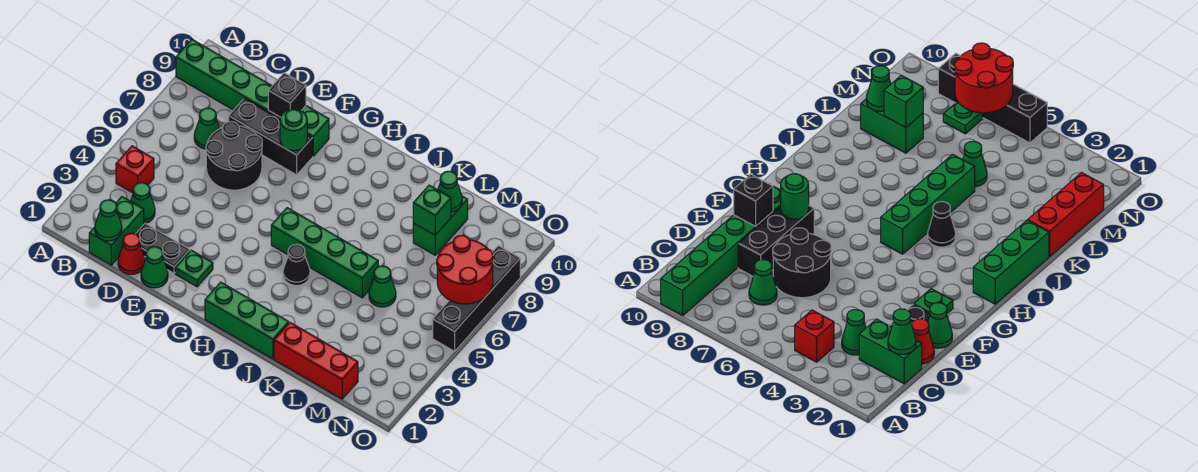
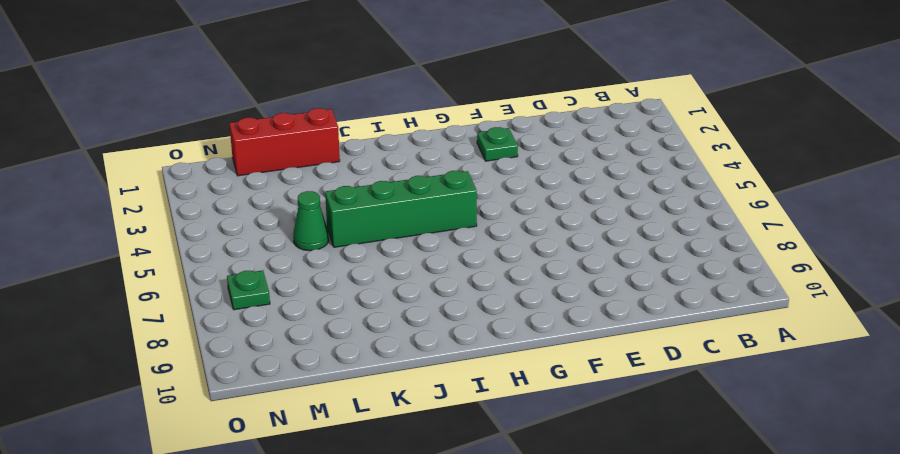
none -> green 1x6 brick [176,39,329,156]
none -> red 1x1 brick [116,146,154,193]
none -> green 1x2 brick [89,197,144,265]

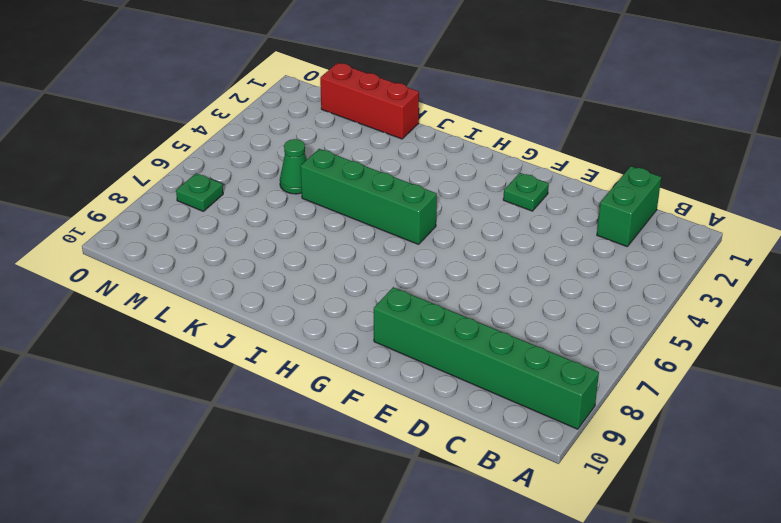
none -> red 1x1 brick [116,146,154,193]
none -> green 1x1 cone [131,183,155,223]
none -> green 1x1 cone [194,108,220,149]

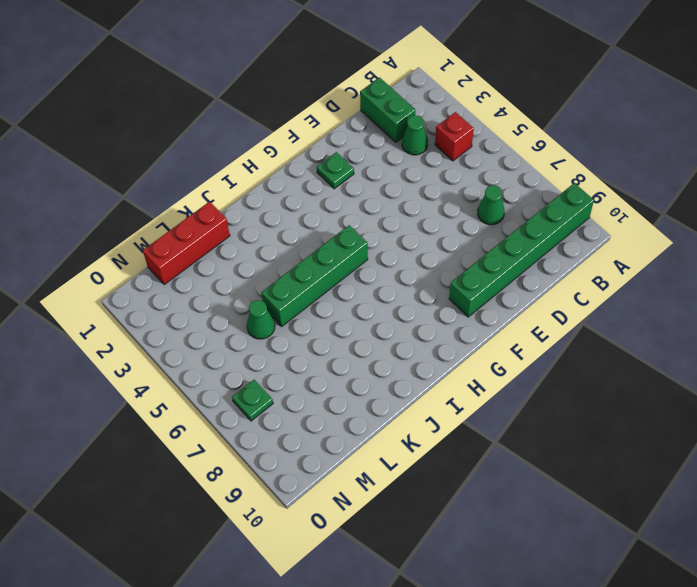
none -> red 1x1 cone [118,233,145,274]
none -> black 1x2 plate [136,223,190,273]
none -> black 2x2 round brick [206,121,262,190]

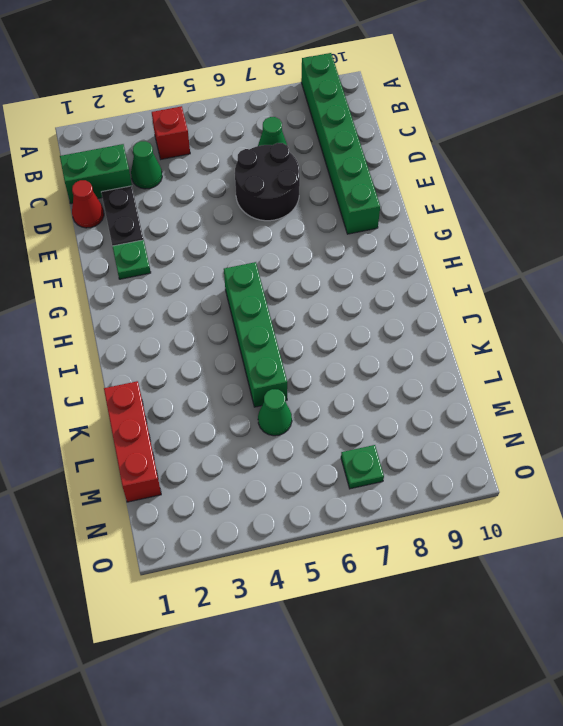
none -> black 1x3 brick [229,98,313,175]
none -> green 1x1 cone [141,247,168,288]
none -> green 1x3 brick [205,282,289,359]

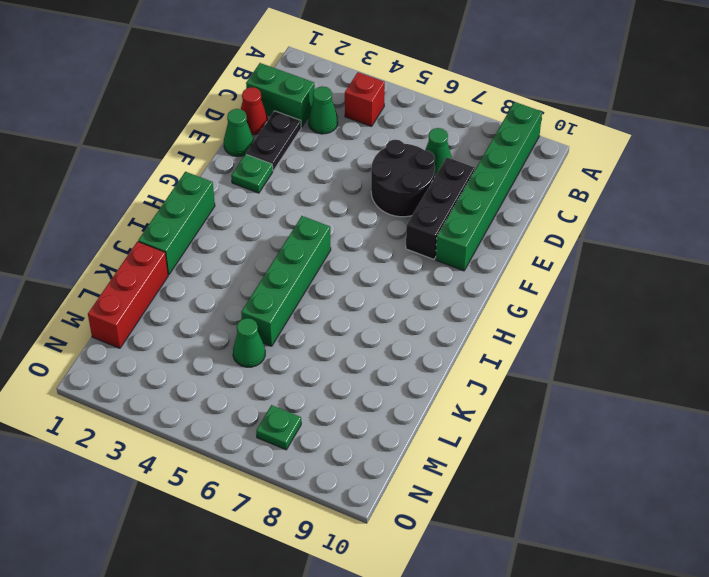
none -> black 1x1 cone [283,244,310,286]
none -> green 1x2 brick [413,196,468,255]
none -> black 1x4 brick [433,245,520,351]

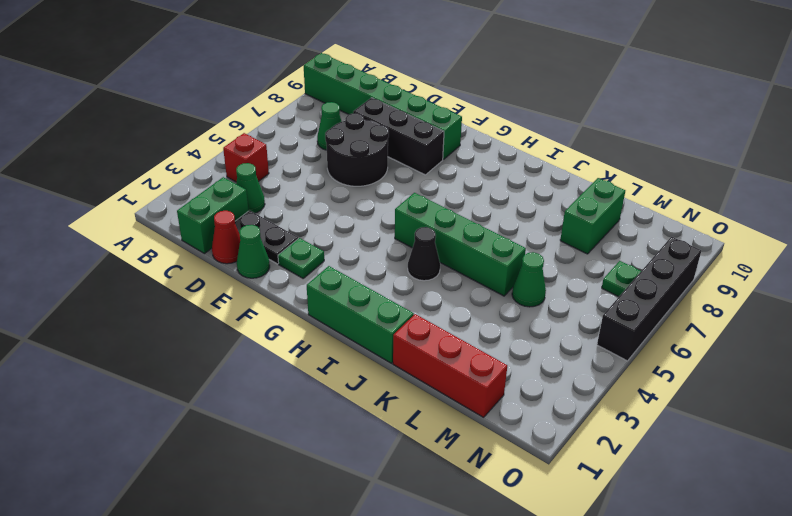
none -> green 1x1 cone [95,200,122,241]
none -> black 1x1 brick [268,73,306,117]
none -> green 1x1 round brick [280,109,307,151]

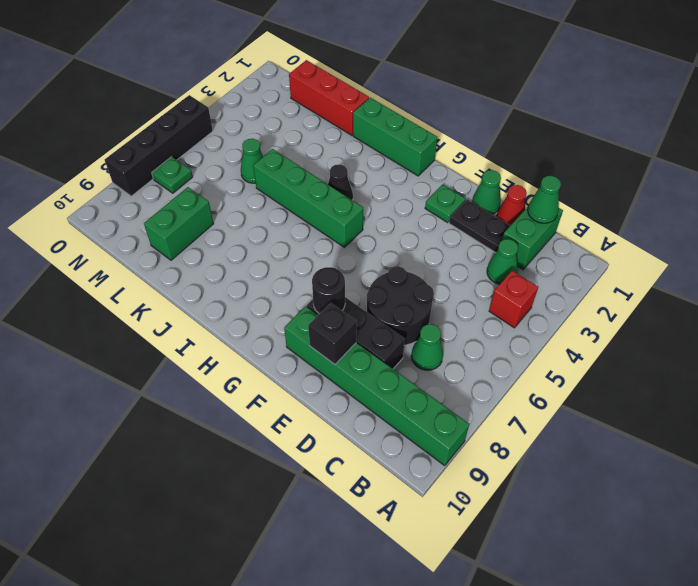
black 1x1 round brick [312,267,345,314] -> green 1x1 round brick [280,109,307,151]
none -> green 1x1 brick [413,185,451,235]
none -> green 1x1 cone [438,171,462,212]
none -> red 2x2 round brick [437,235,493,304]

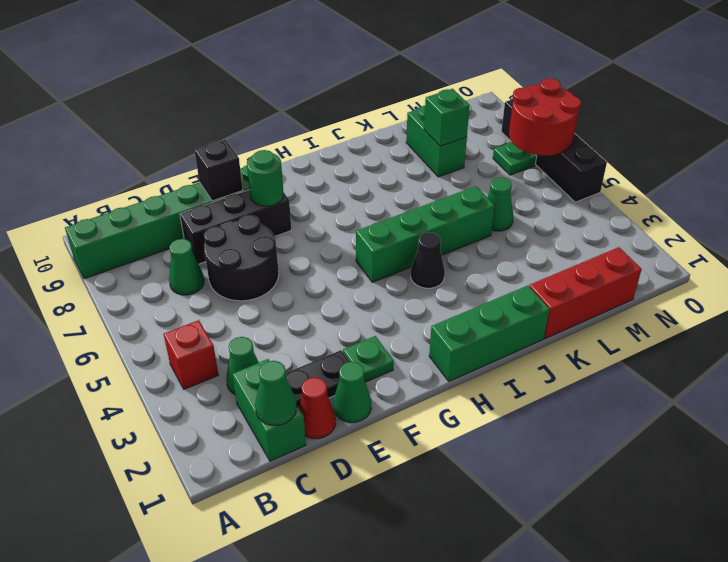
none -> green 1x1 cone [438,171,462,212]

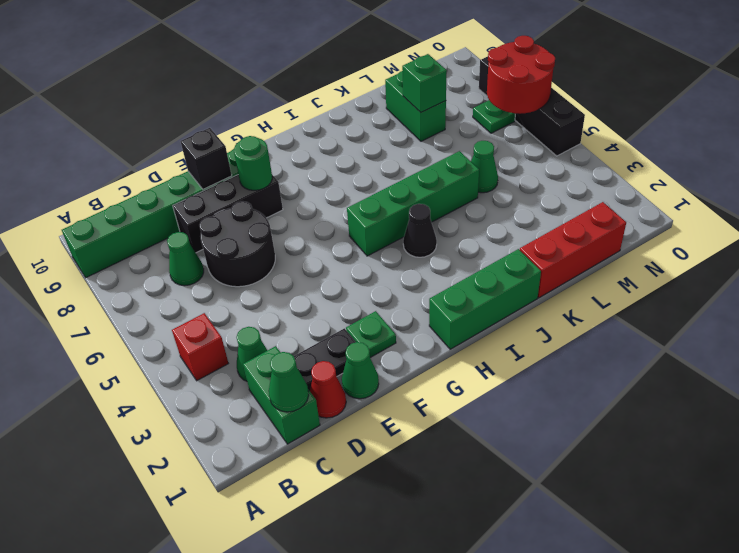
none -> green 1x1 cone [438,171,462,212]

